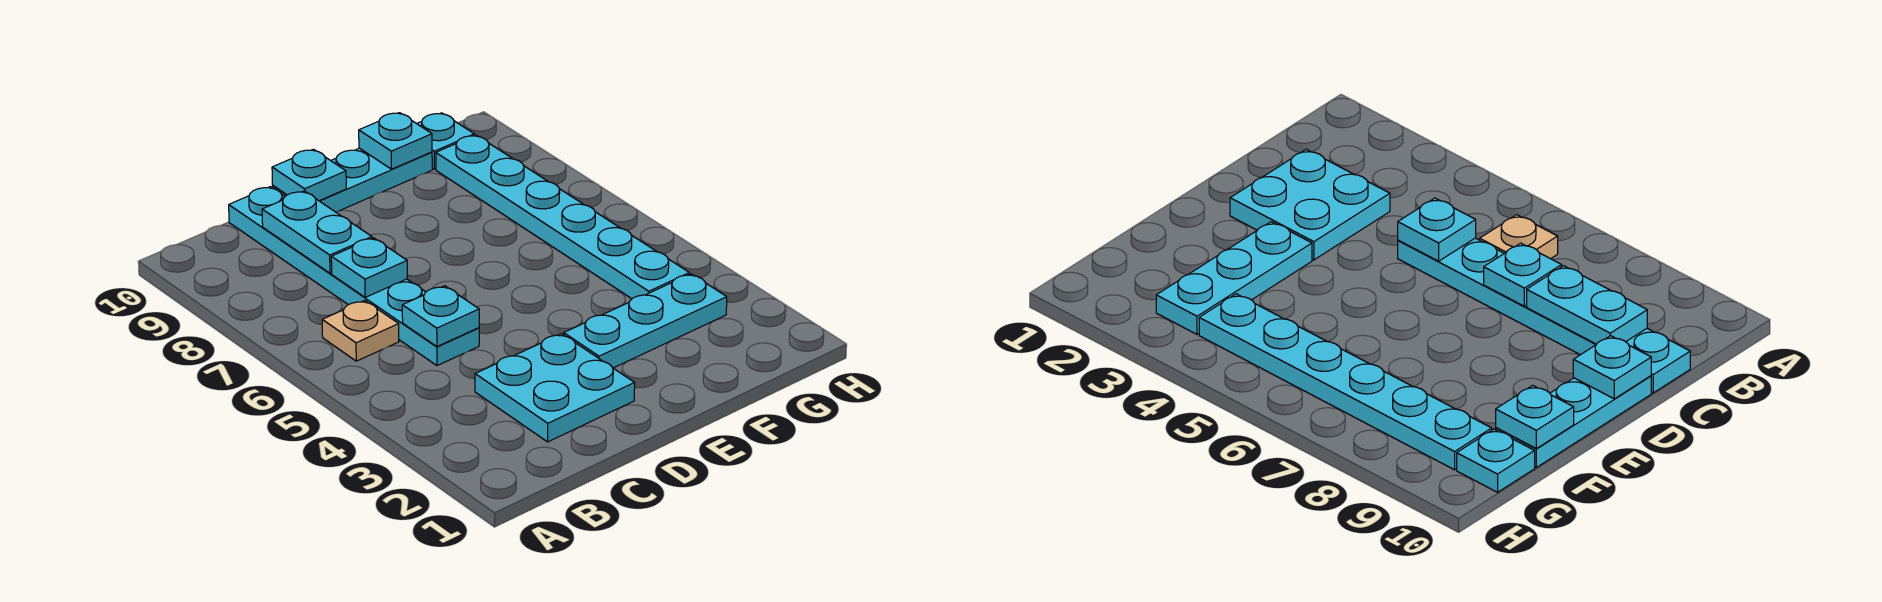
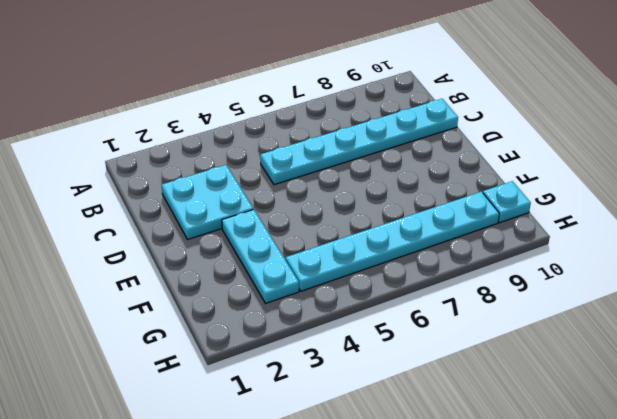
none -> tan 1x1 plate [322,300,399,361]
none -> cyan 1x3 plate [273,148,432,212]
none -> cyan 1x1 plate [402,286,479,347]

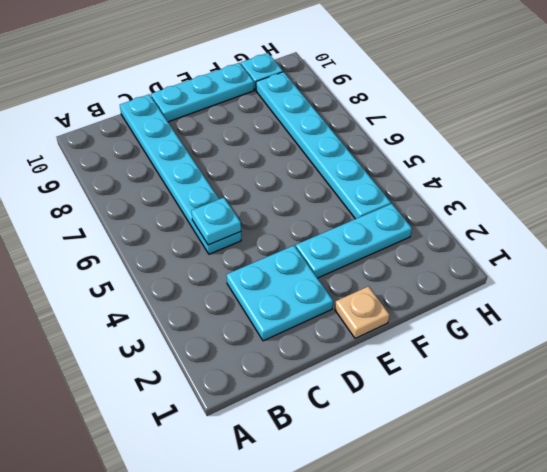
tan 1x1 plate [335,286,390,338] -> tan 1x1 plate moved to [322,300,399,361]
none -> cyan 1x1 plate [331,238,407,297]
none -> cyan 1x2 plate [262,191,372,273]
none -> cyan 1x1 plate [272,149,346,201]

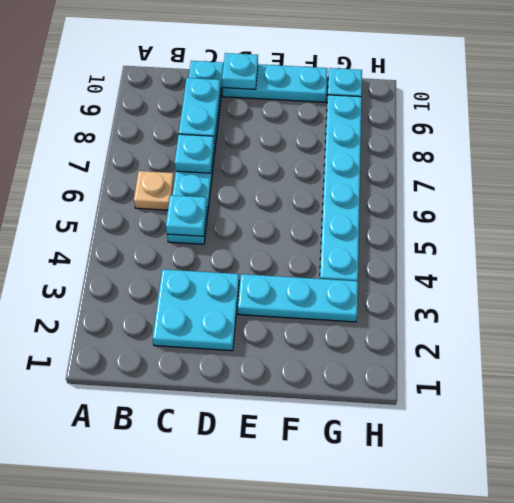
none -> cyan 1x1 plate [359,113,432,169]

